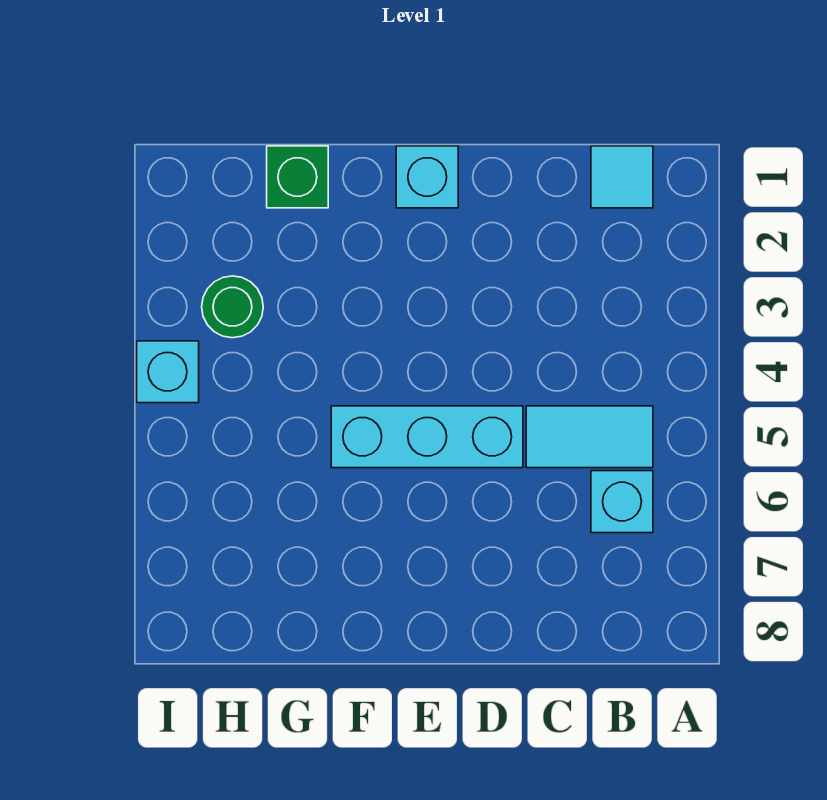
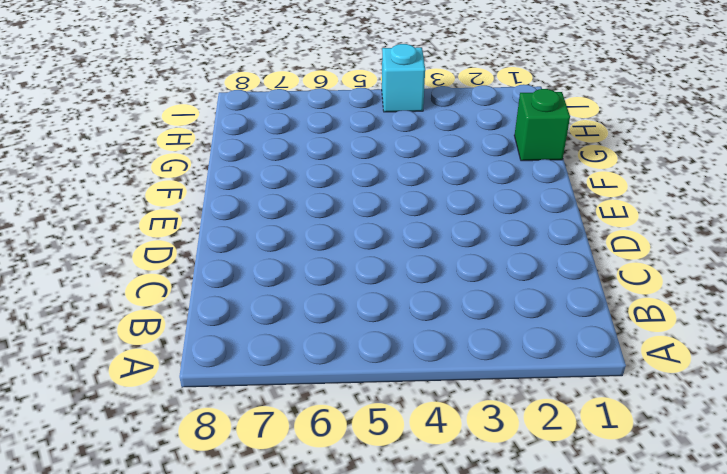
none -> cyan 1x1 tile [591,146,653,208]
none -> cyan 1x2 tile [526,406,653,468]

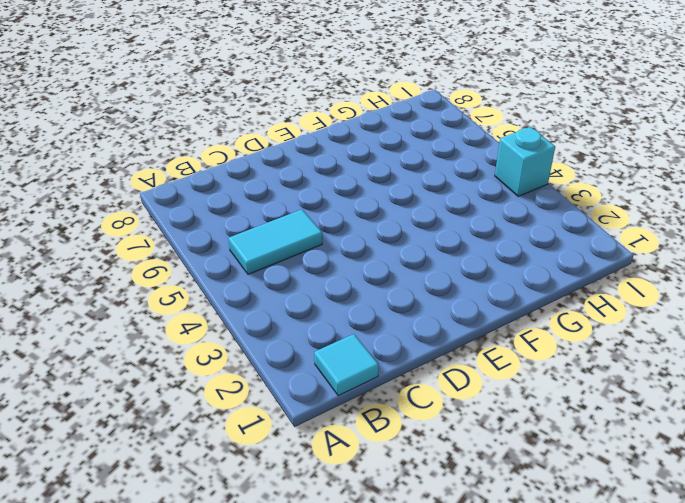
none -> cyan 1x1 brick [591,471,653,533]
none -> cyan 1x3 brick [331,406,523,468]

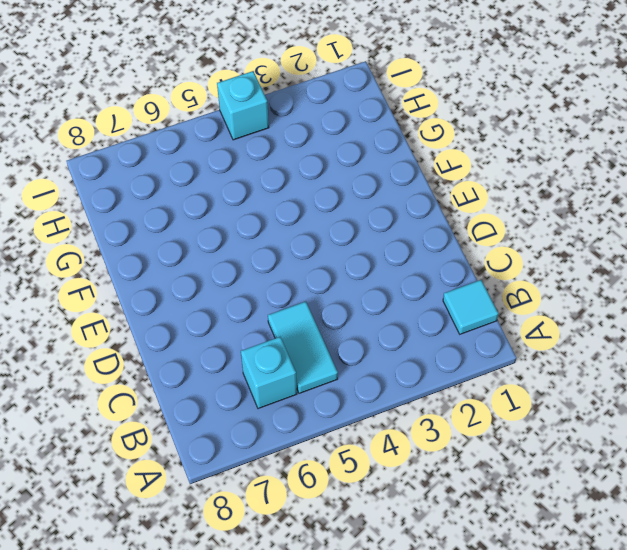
none -> cyan 1x3 brick [331,406,523,468]
none -> cyan 1x1 brick [396,146,458,208]

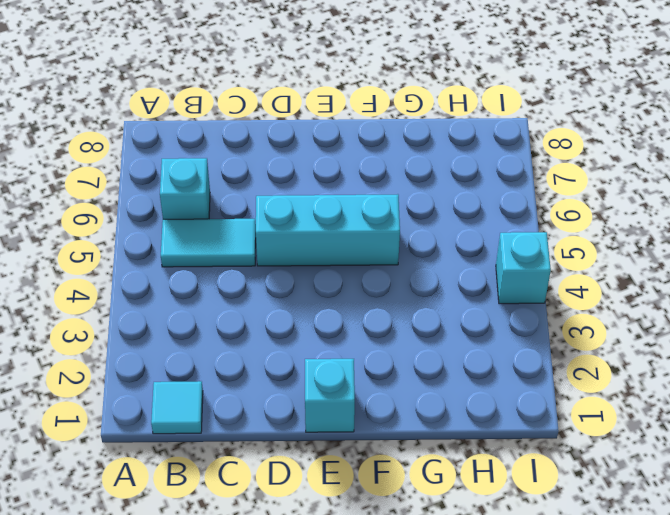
none -> green 1x1 brick [267,146,328,208]
none -> green 1x1 round brick [202,276,263,338]

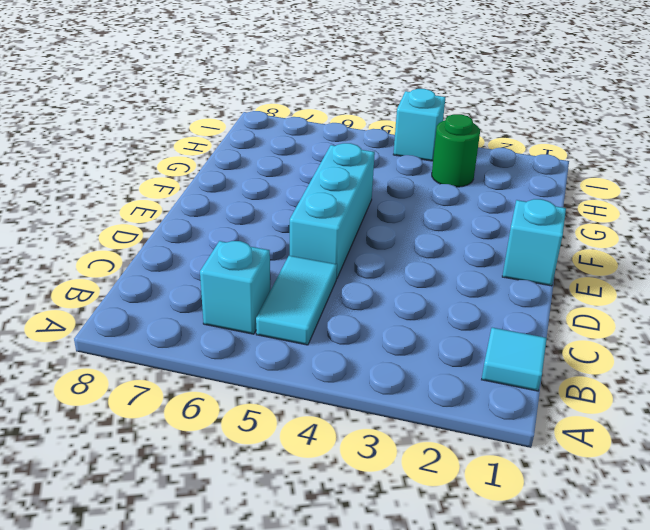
none -> green 1x1 brick [267,146,328,208]

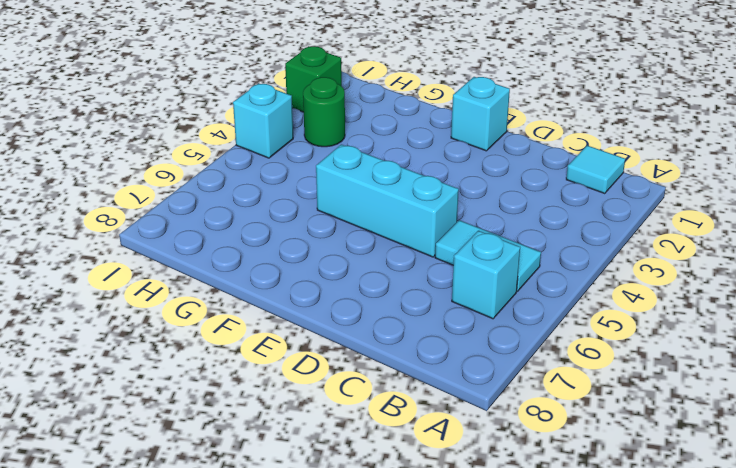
green 1x1 brick [285,46,342,112] -> green 1x1 brick moved to [267,146,328,208]

